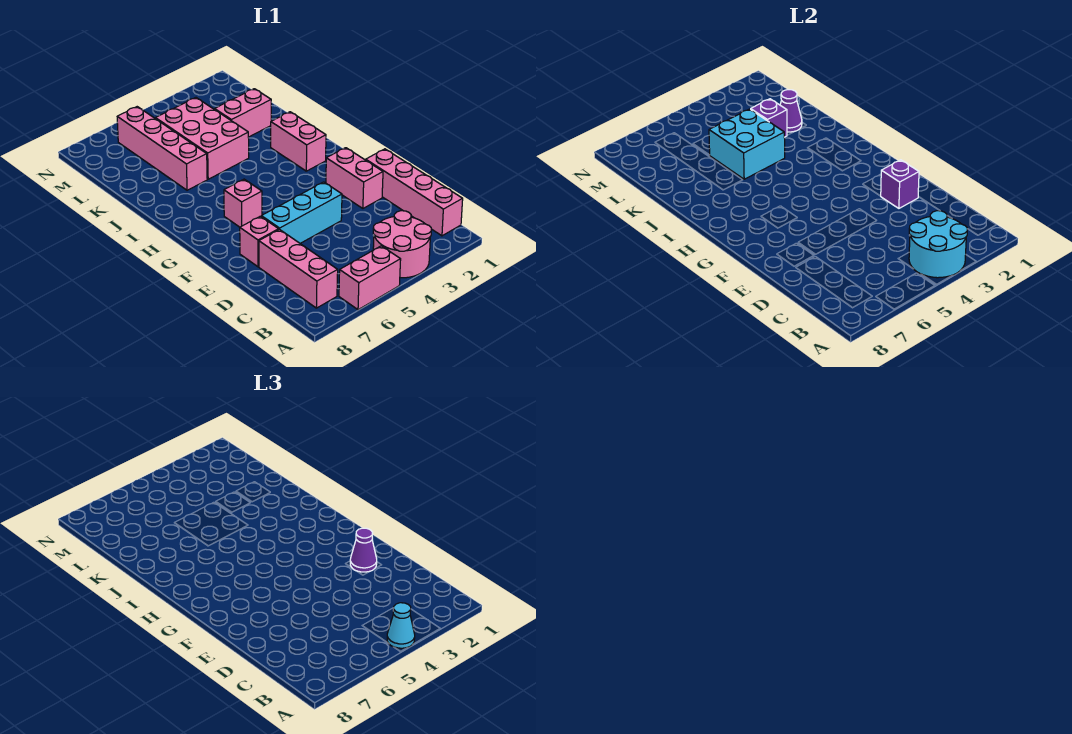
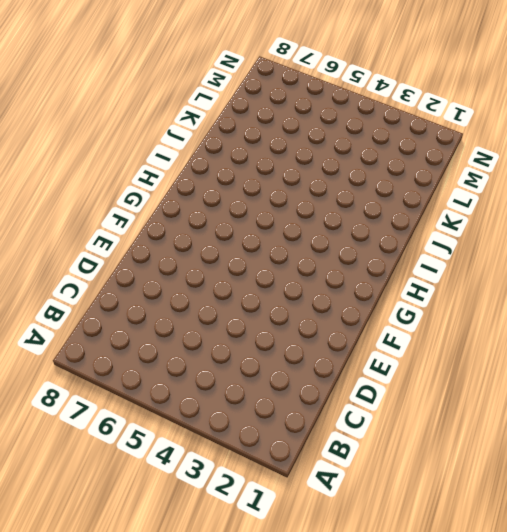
none -> pink 2x2 round brick [373,211,431,278]
none -> pink 1x2 brick [339,246,401,310]
none -> pink 1x4 brick [366,149,463,236]

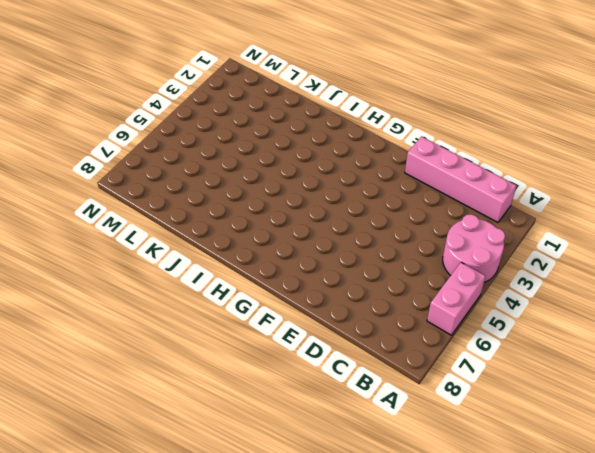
none -> pink 1x3 brick [259,229,338,308]
none -> pink 1x2 brick [326,148,383,208]
none -> cyan 1x3 brick [261,182,342,243]

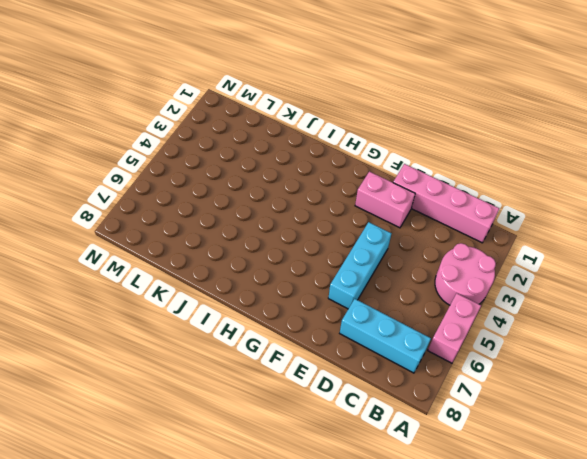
cyan 1x3 brick [340,299,431,373] -> pink 1x3 brick [259,229,338,308]
none -> pink 1x1 brick [240,216,279,267]
none -> pink 1x1 brick [224,179,262,227]
none -> pink 1x2 brick [271,112,326,171]

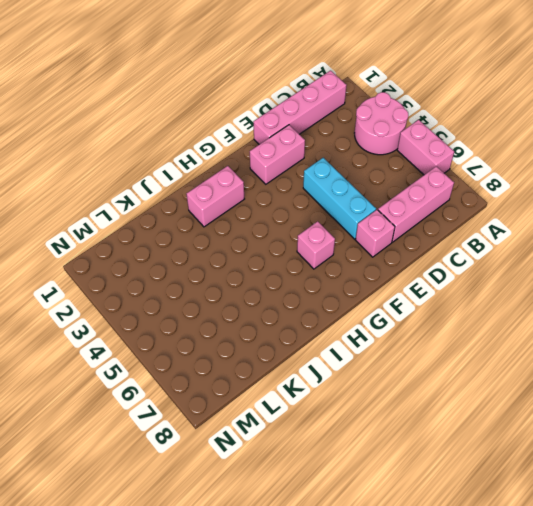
none -> pink 2x3 brick [156,98,249,179]
none -> pink 1x4 brick [117,107,207,190]
none -> pink 1x2 brick [215,89,271,137]

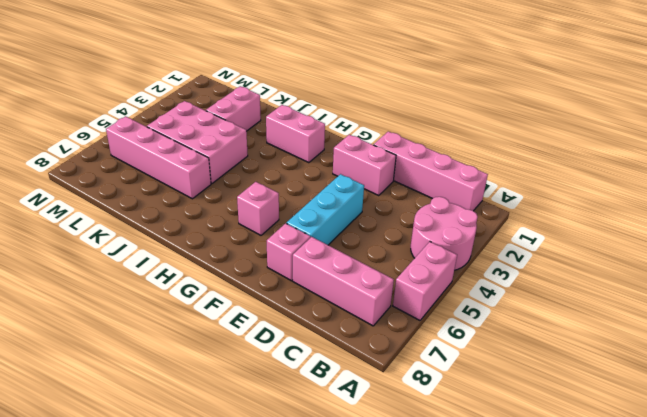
none -> cyan 2x2 round brick [909,211,967,278]
none -> purple 1x1 brick [881,160,919,208]
none -> cyan 2x2 brick [709,109,785,179]

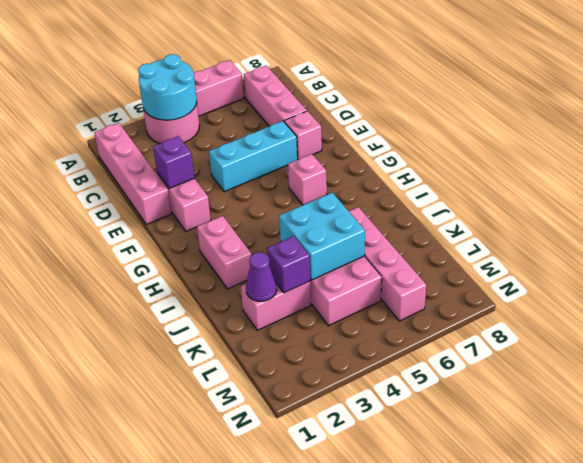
none -> cyan 1x1 cone [387,603,415,648]
none -> purple 1x1 cone [350,528,377,572]

